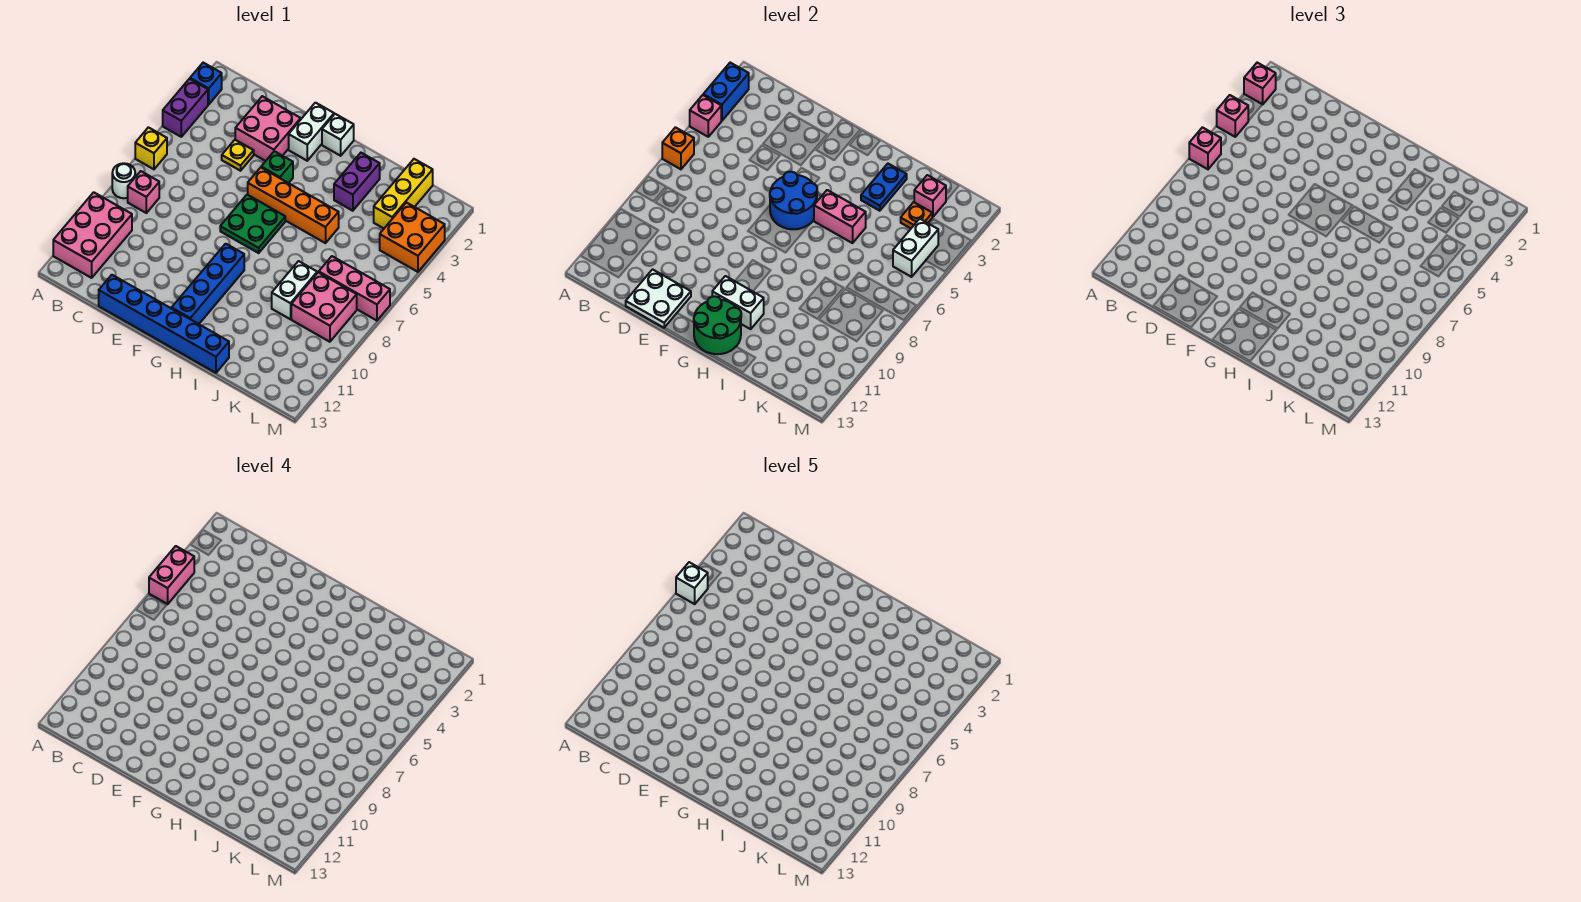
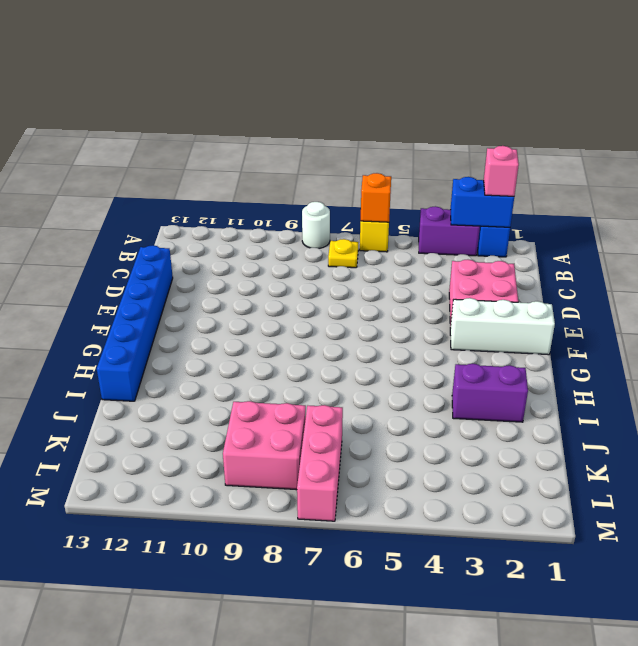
yellow 1x1 plate [328,239,358,268] -> yellow 1x1 plate moved to [222,140,254,171]
white 1x3 brick [450,298,555,355] -> white 1x2 brick [289,103,334,161]
none -> pink 2x3 brick [53,192,132,278]
none -> pink 1x1 brick [128,171,159,213]
none -> green 1x1 brick [261,151,293,183]
none -> orange 1x4 brick [248,167,339,243]

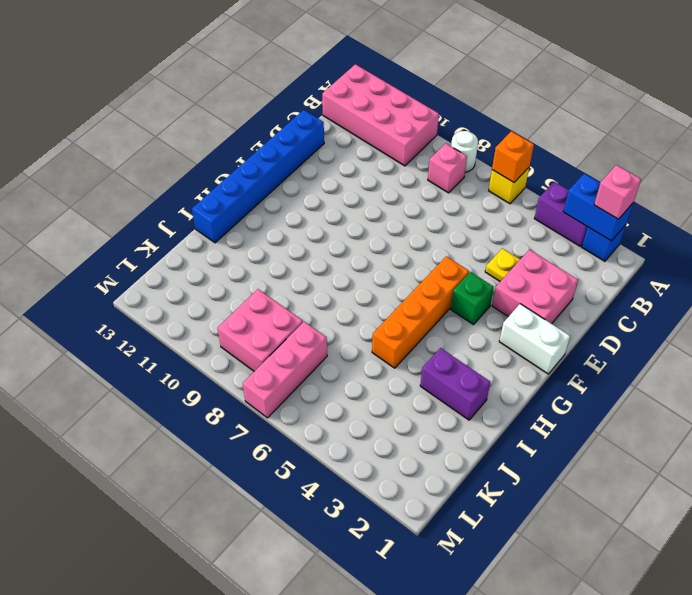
pink 2x4 brick [322,64,439,166] -> pink 2x3 brick [53,192,132,278]
none -> green 2x2 plate [220,195,285,253]
none -> white 1x1 brick [322,114,354,156]
none -> blue 1x4 brick [172,244,244,324]
none -> white 1x2 brick [272,261,317,319]

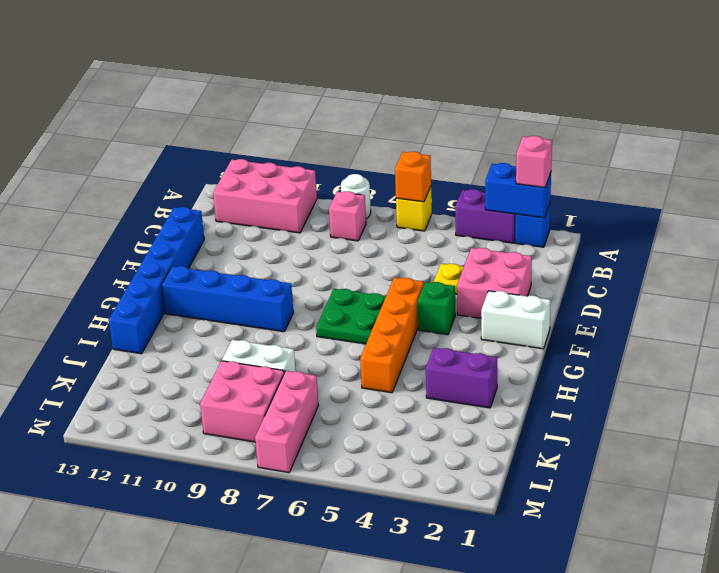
none -> white 1x1 brick [322,114,354,156]
none -> yellow 1x3 brick [374,159,433,228]
none -> orange 2x2 brick [380,202,445,272]
none -> pink 1x1 brick [690,95,721,137]

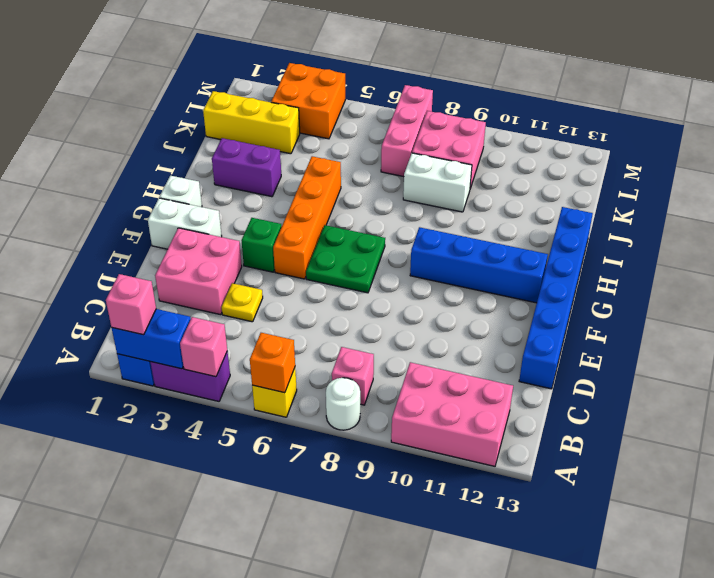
none -> white 2x2 plate [626,269,691,328]
none -> blue 2x2 round brick [770,172,817,229]
none -> white 1x2 brick [712,276,764,329]
none -> green 2x2 round brick [694,296,741,354]

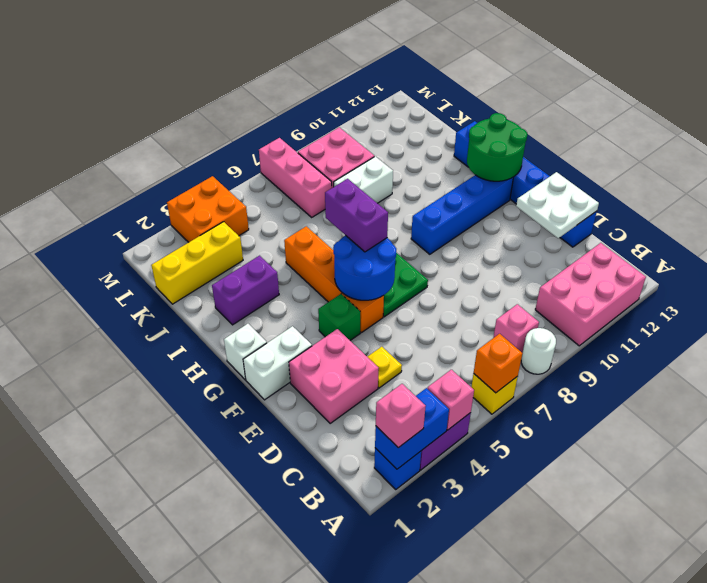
purple 1x2 brick [325,179,388,252] -> none
none -> white 1x2 brick [712,276,764,329]
none -> pink 1x2 brick [814,190,866,243]
none -> blue 1x2 plate [861,164,907,211]
none -> pink 1x1 brick [914,175,946,217]

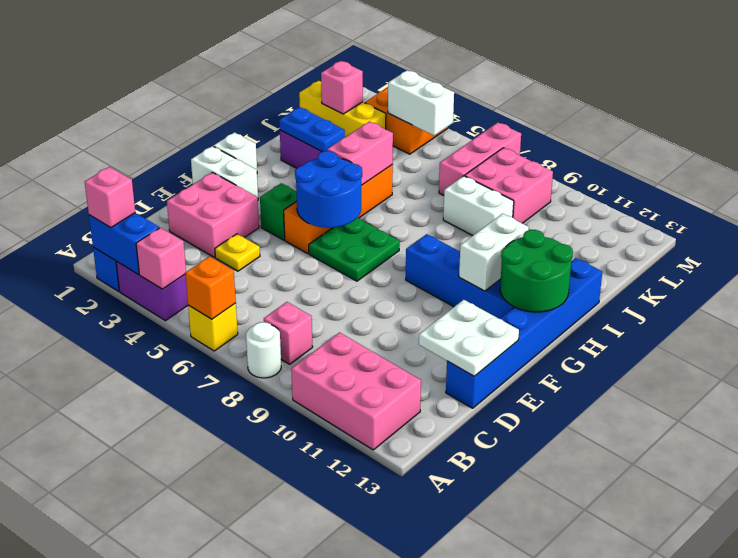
none -> orange 1x1 plate [901,202,932,228]
none -> pink 1x1 brick [1217,95,1248,137]
none -> pink 1x1 brick [1189,127,1221,169]
none -> pink 1x2 brick [149,546,194,604]

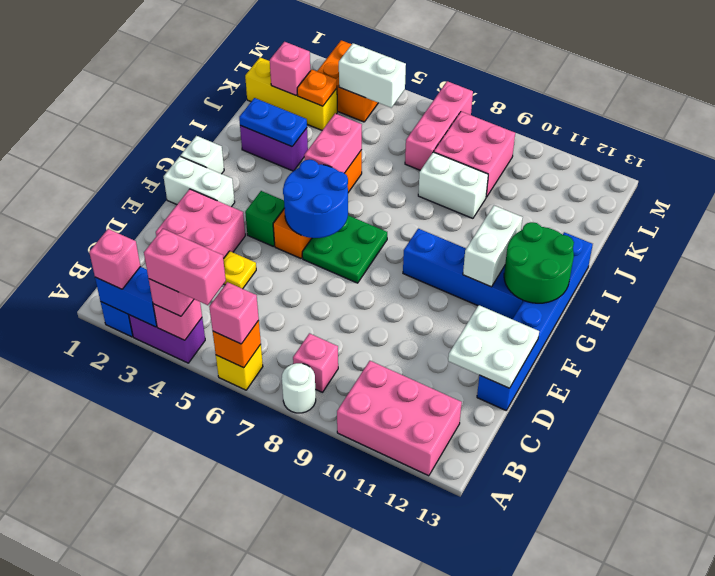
none -> white 1x1 brick [676,562,708,604]

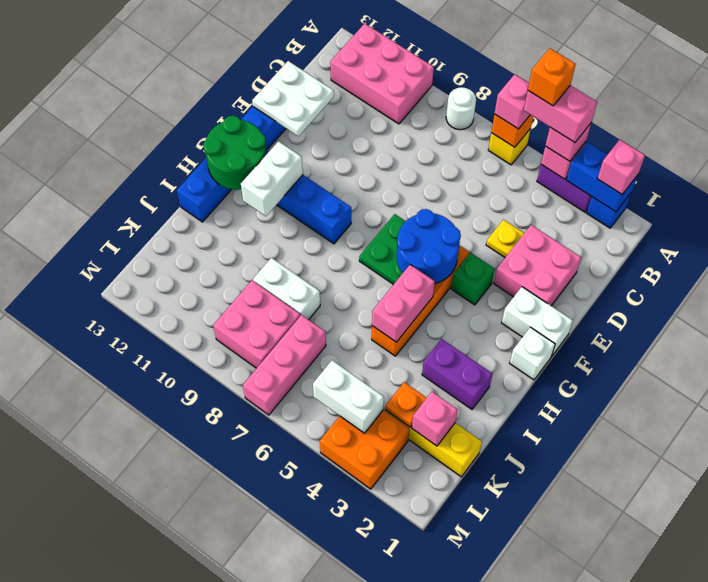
orange 1x1 brick [528,48,576,106] -> white 1x1 brick [676,562,708,604]
none -> pink 1x1 brick [128,171,159,213]
none -> blue 1x2 plate [861,164,907,211]

